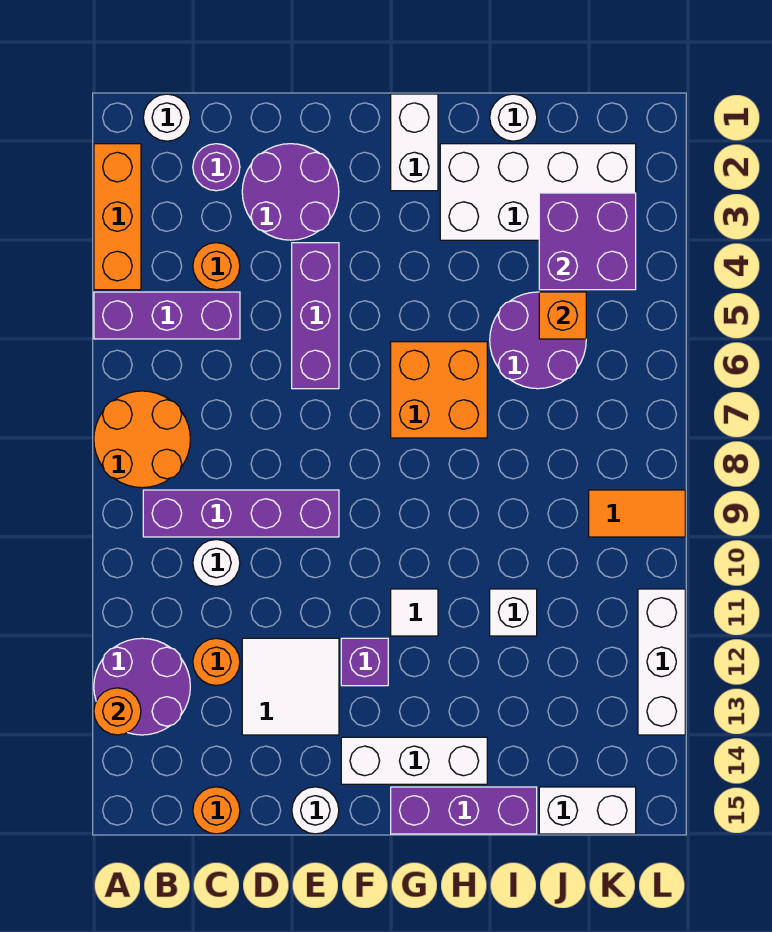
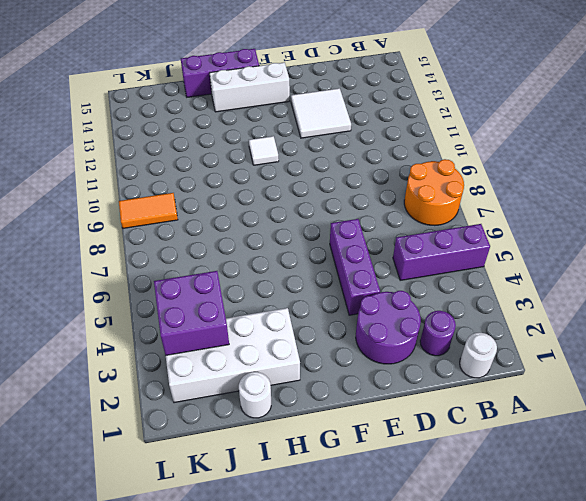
none -> orange 1x3 brick [94,144,141,290]
none -> purple 2x2 round brick [94,638,190,735]
none -> purple 1x4 brick [143,490,339,537]
none -> orange 1x1 round brick [193,243,240,290]

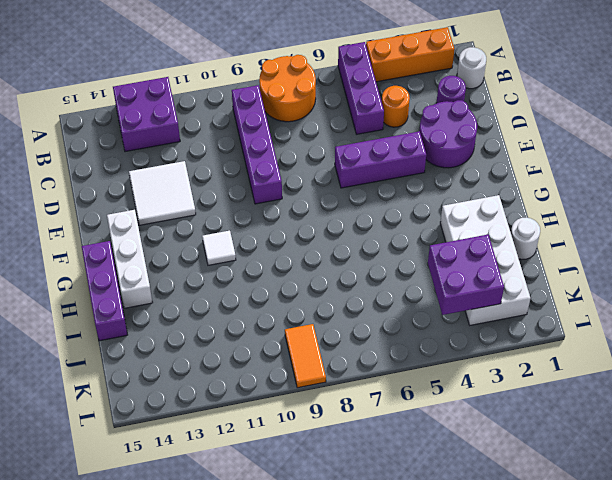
purple 2x2 brick [113,77,180,152] -> purple 2x2 round brick [94,638,190,735]
none -> white 1x1 round brick [193,539,240,587]
none -> orange 1x1 round brick [193,638,240,685]
none -> orange 1x1 round brick [193,787,240,834]
none -> white 1x1 round brick [292,787,339,834]

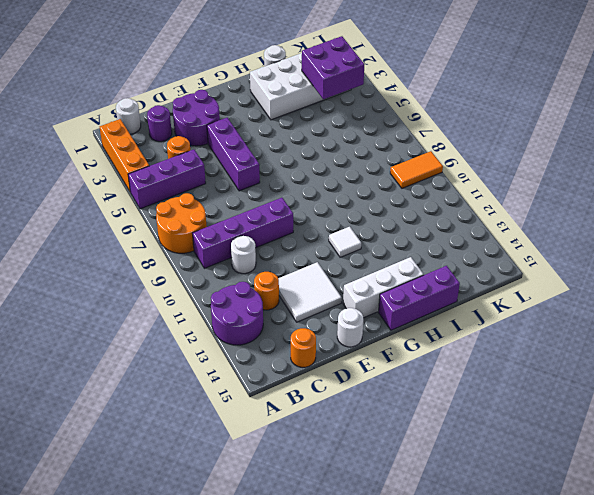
none -> purple 1x1 brick [341,638,388,686]
none -> white 1x2 brick [391,94,438,191]
none -> orange 2x2 brick [391,342,487,438]
none -> purple 2x2 round brick [490,292,586,389]

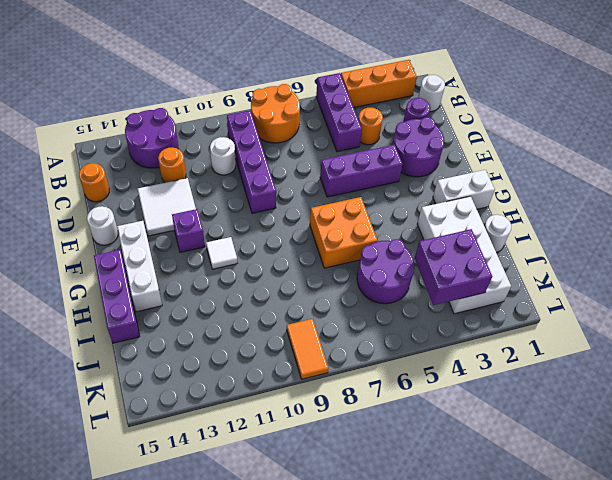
none -> white 1x1 brick [490,589,537,636]
none -> white 1x2 brick [539,787,636,834]
none -> white 1x3 brick [638,589,685,735]
none -> orange 1x1 round brick [94,688,141,735]

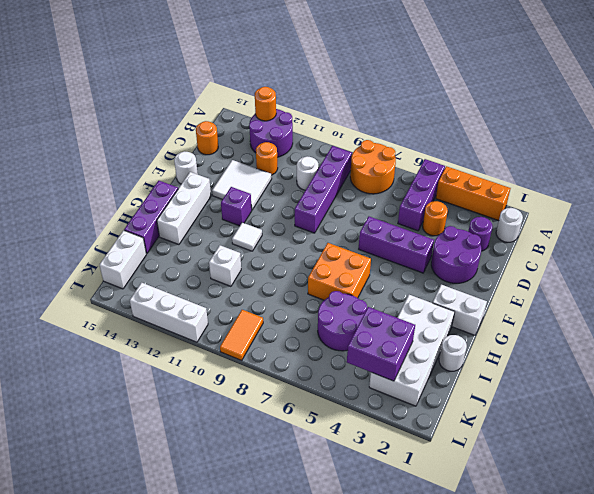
none -> orange 1x1 brick [539,292,586,339]

